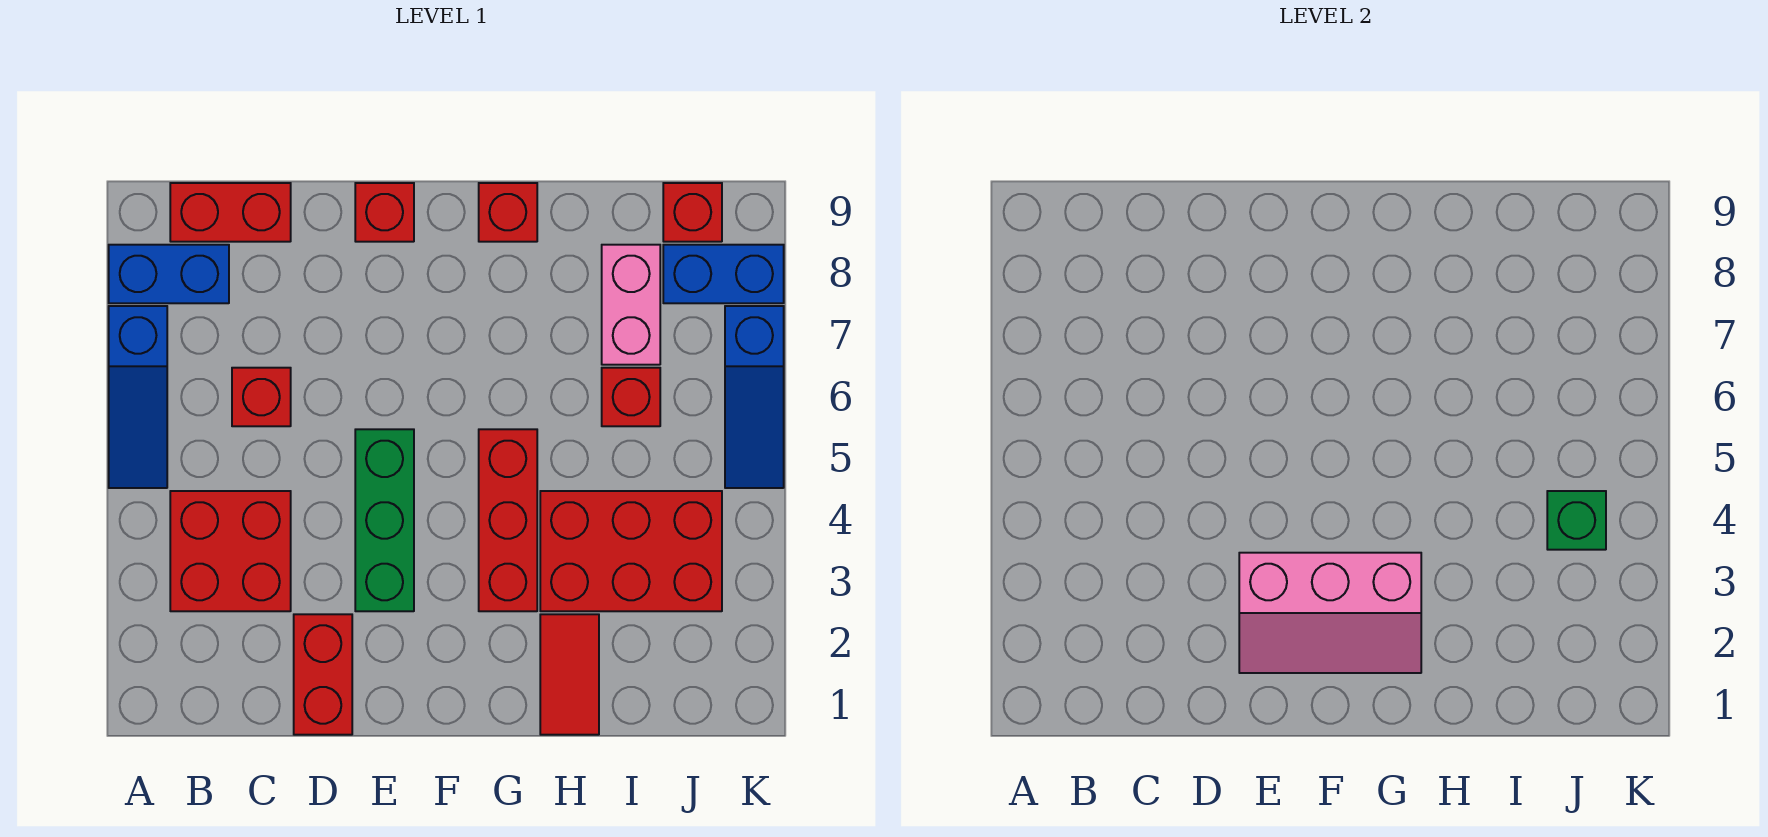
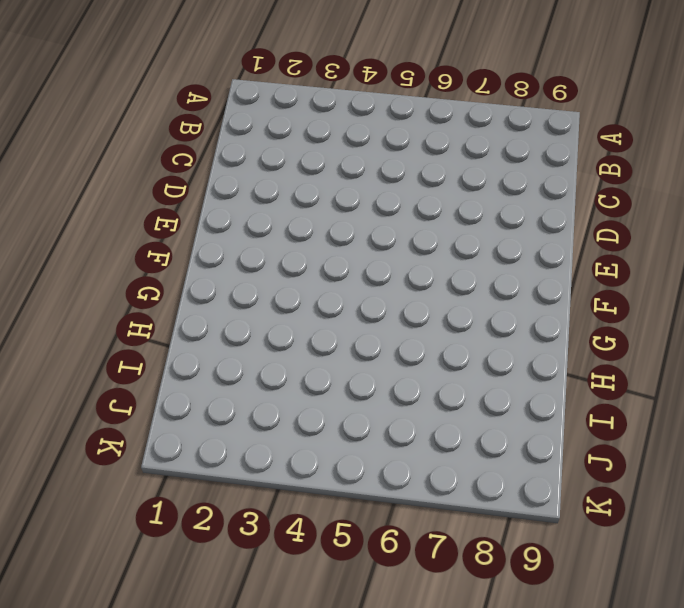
none -> blue 1x3 slope [109,306,167,488]
none -> blue 1x2 brick [109,245,229,303]
none -> red 2x2 brick [170,491,291,611]

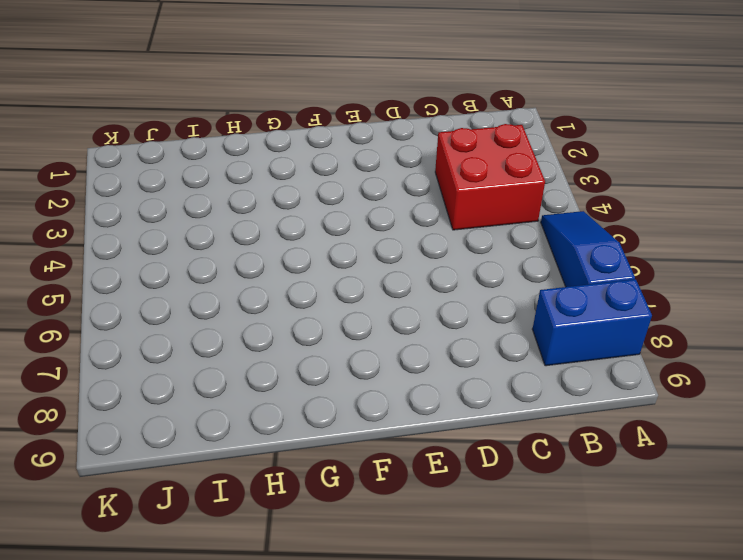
none -> red 1x2 brick [170,183,291,242]
none -> red 1x1 brick [232,368,291,426]
none -> red 1x2 brick [294,614,352,735]

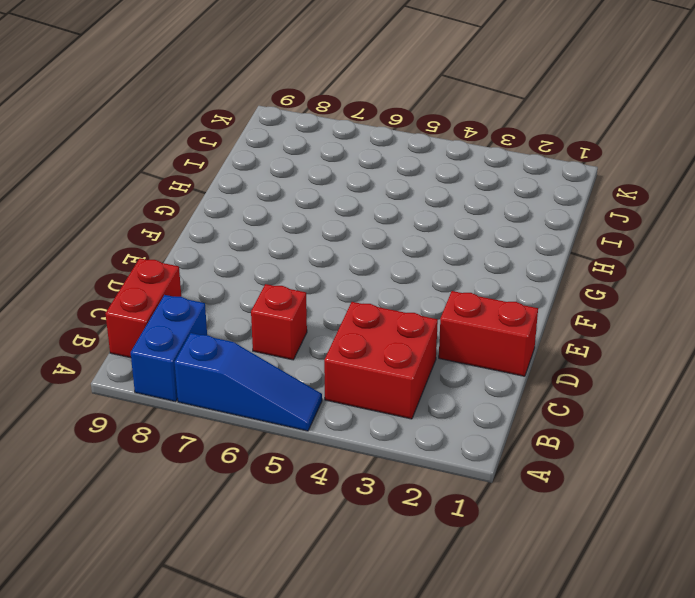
none -> green 1x3 brick [355,429,414,611]
none -> red 1x1 brick [355,183,414,242]
none -> red 1x3 brick [479,429,537,611]

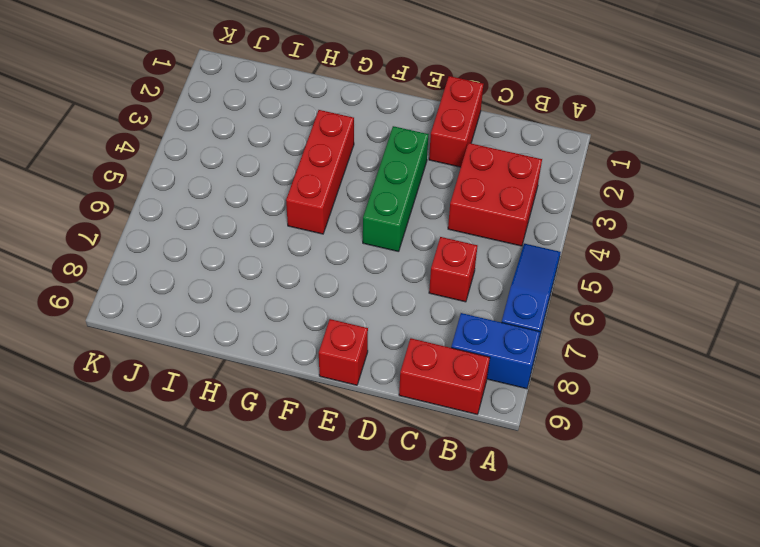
none -> red 1x1 brick [479,183,537,242]
none -> red 1x2 tile [540,614,599,735]
none -> red 2x3 brick [540,491,722,611]

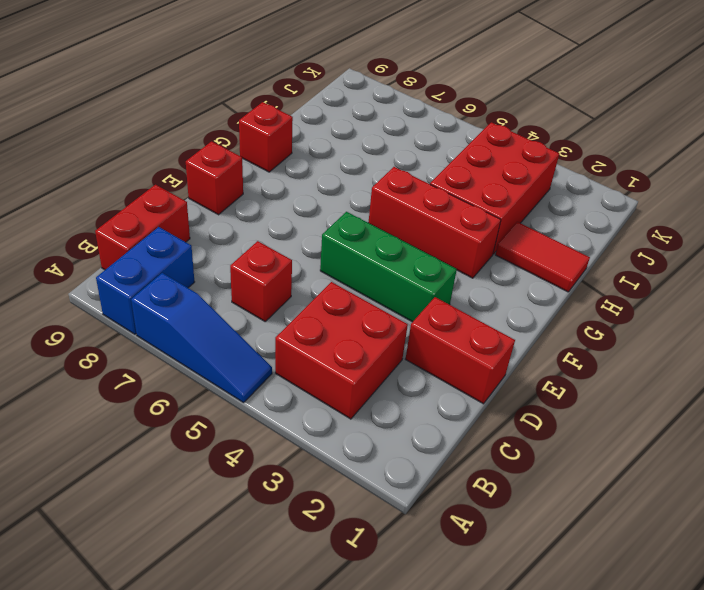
none -> red 1x1 brick [602,368,660,426]
none -> pink 1x2 brick [602,245,660,365]
none -> blue 1x2 brick [663,245,784,303]

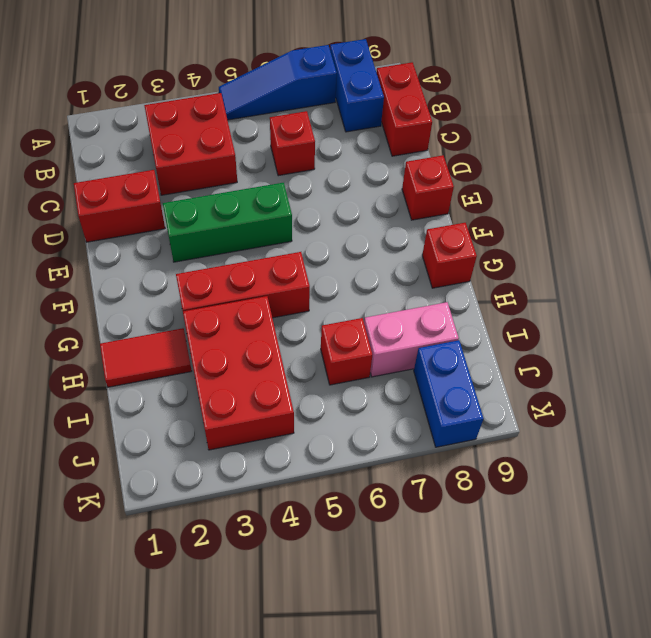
none -> red 1x1 brick [663,183,722,242]
none -> blue 1x3 slope [725,306,784,488]
none -> pink 2x3 slope [1239,553,1421,673]

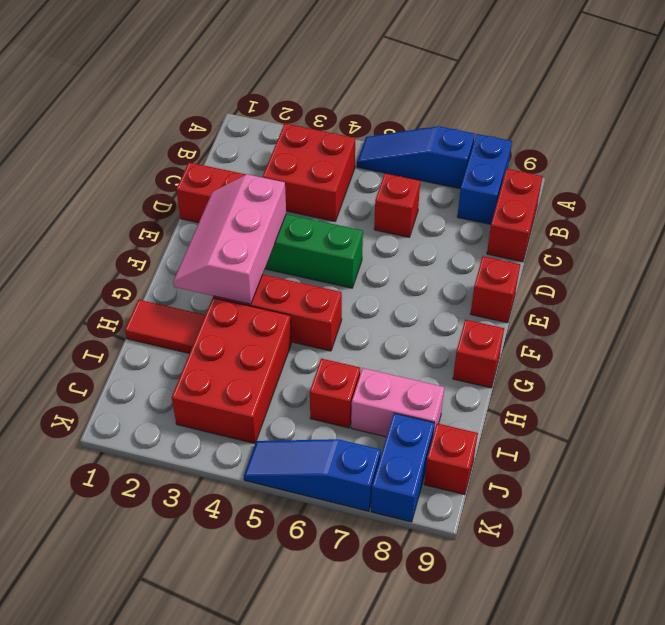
none -> green 1x1 brick [1547,491,1606,550]

